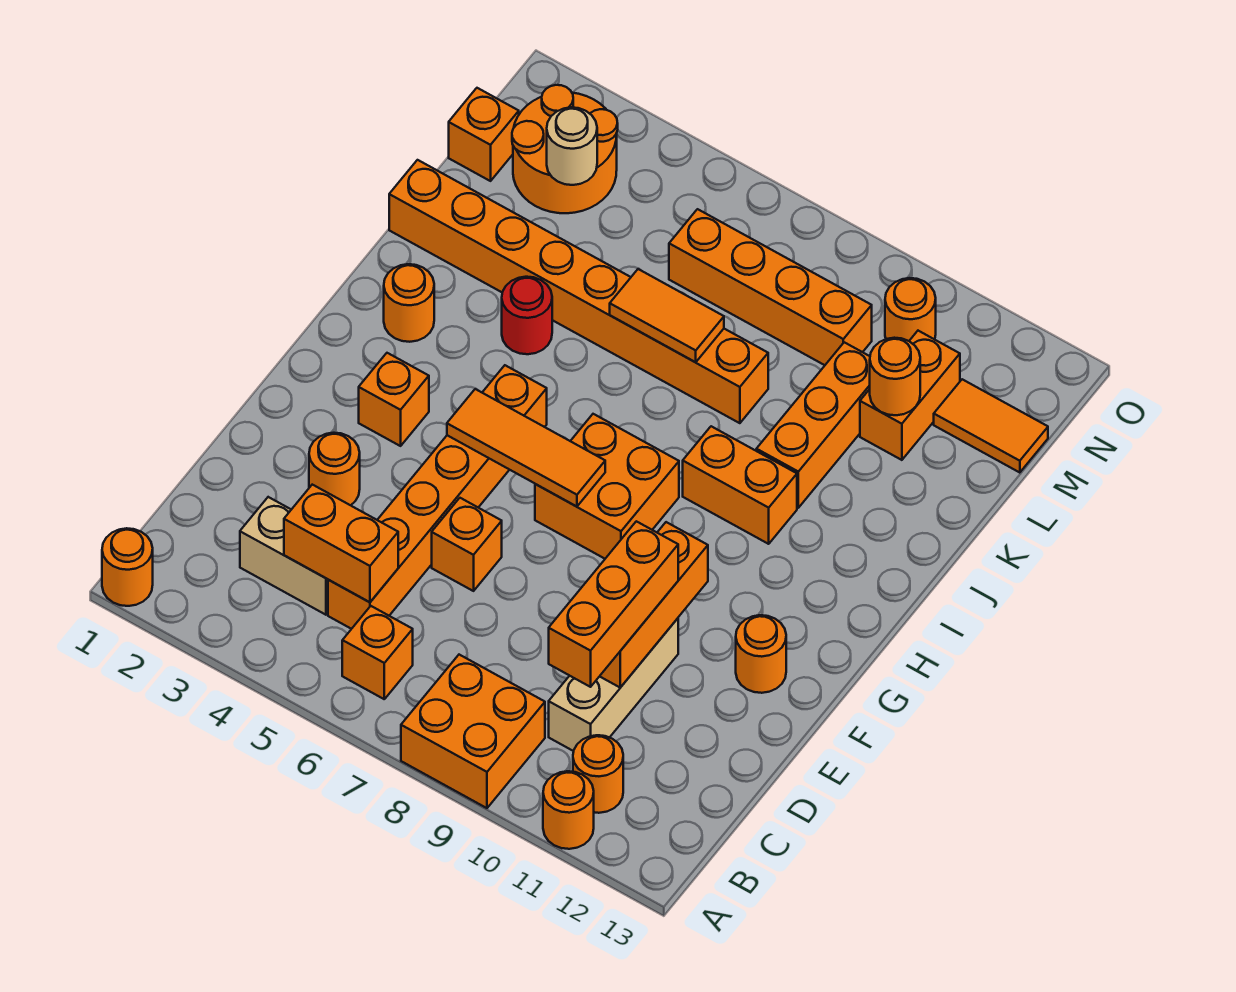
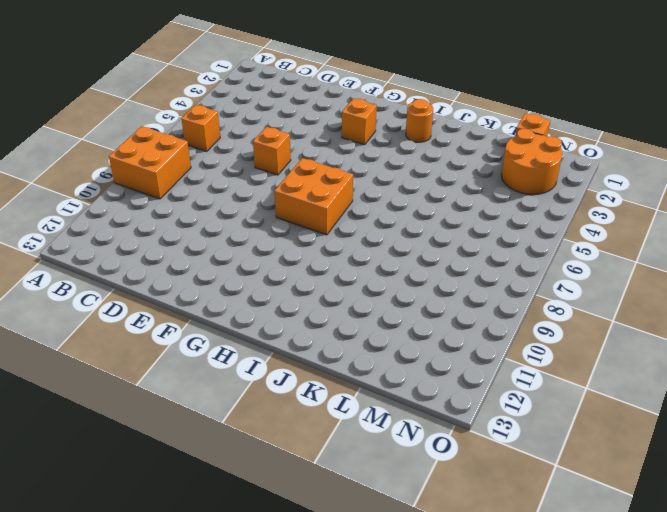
none -> orange 1x1 round brick [102,528,153,606]
none -> orange 1x1 round brick [543,771,594,849]
none -> orange 1x1 round brick [573,735,623,813]
none -> tan 1x2 brick [240,497,328,615]

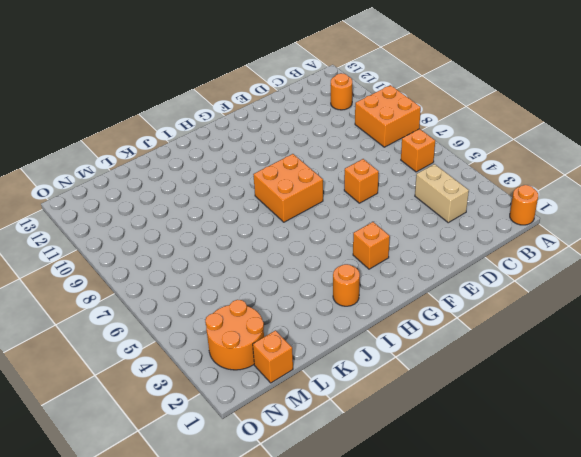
none -> orange 1x1 round brick [543,771,594,849]
none -> orange 1x6 brick [328,365,547,629]
none -> tan 1x3 brick [549,618,678,751]
none -> orange 1x1 round brick [309,433,360,505]

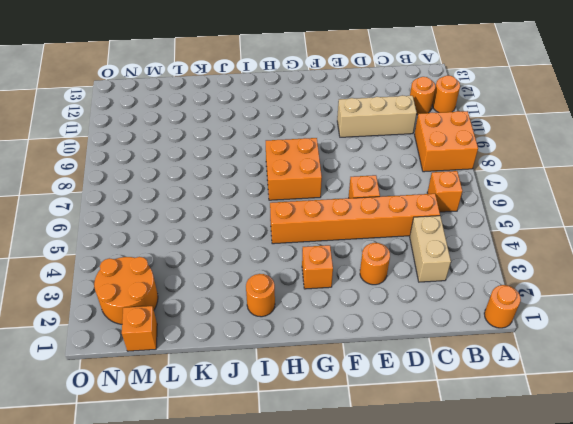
none -> orange 1x1 round brick [736,615,786,693]
none -> orange 1x2 brick [683,426,797,544]
none -> red 1x1 round brick [502,277,552,354]
none -> orange 1x3 brick [756,342,870,508]

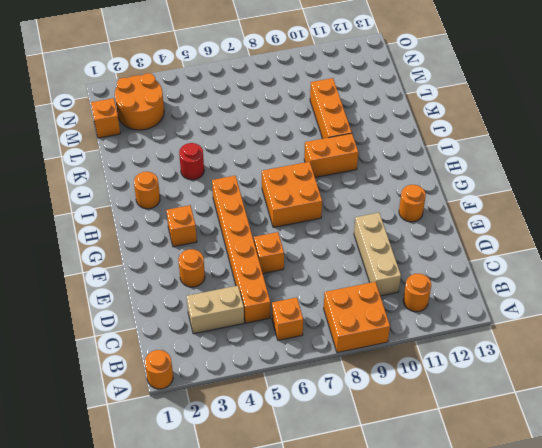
none -> orange 1x1 round brick [543,771,594,849]
none -> orange 1x8 brick [389,160,768,423]
none -> orange 1x2 brick [860,331,960,460]
none -> orange 1x4 brick [669,209,872,365]

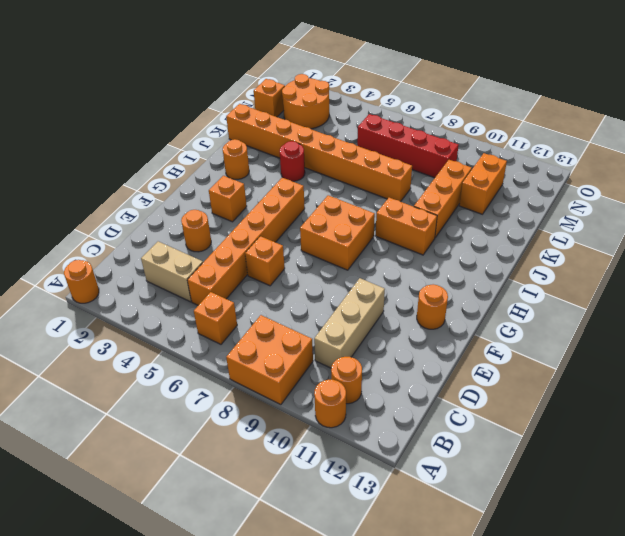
red 1x4 brick [357,114,459,178] -> orange 1x4 brick [669,209,872,365]
none -> orange 1x2 tile [934,379,1048,473]
none -> orange 1x1 round brick [885,278,936,341]
none -> orange 1x2 brick [284,485,398,602]
none -> orange 1x3 brick [600,522,708,687]

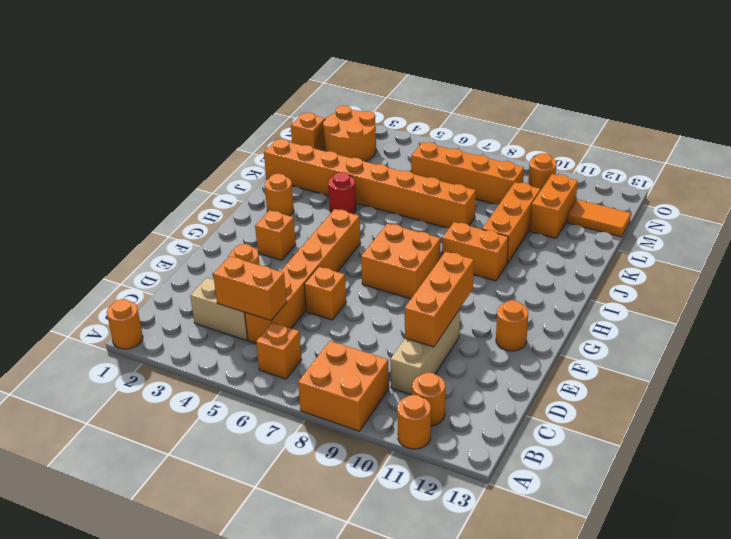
none -> orange 1x3 tile [447,389,605,507]
none -> orange 1x2 tile [610,269,724,362]
none -> orange 1x1 round brick [870,338,920,415]
none -> tan 1x1 round brick [547,107,597,185]

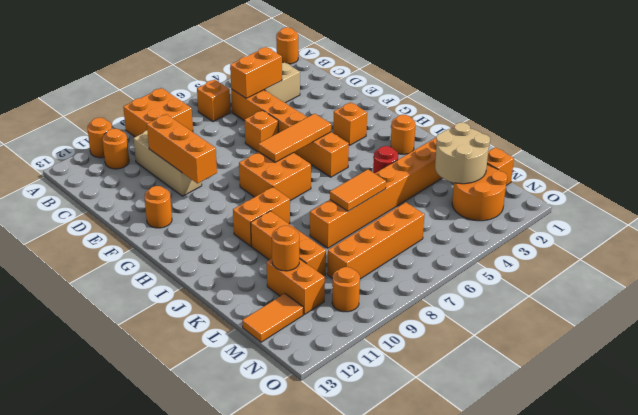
tan 2x2 round brick [435,122,490,184] -> tan 1x1 round brick [547,107,597,185]
none -> orange 1x1 round brick [309,433,360,505]
none -> orange 1x3 brick [549,521,678,687]

